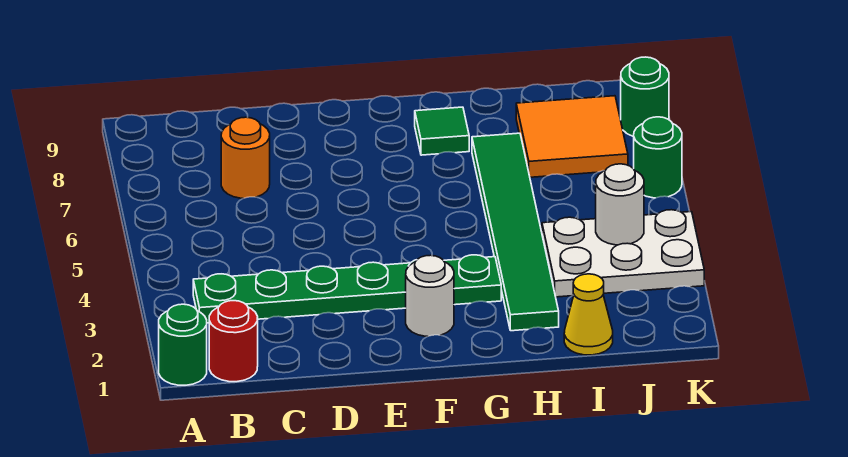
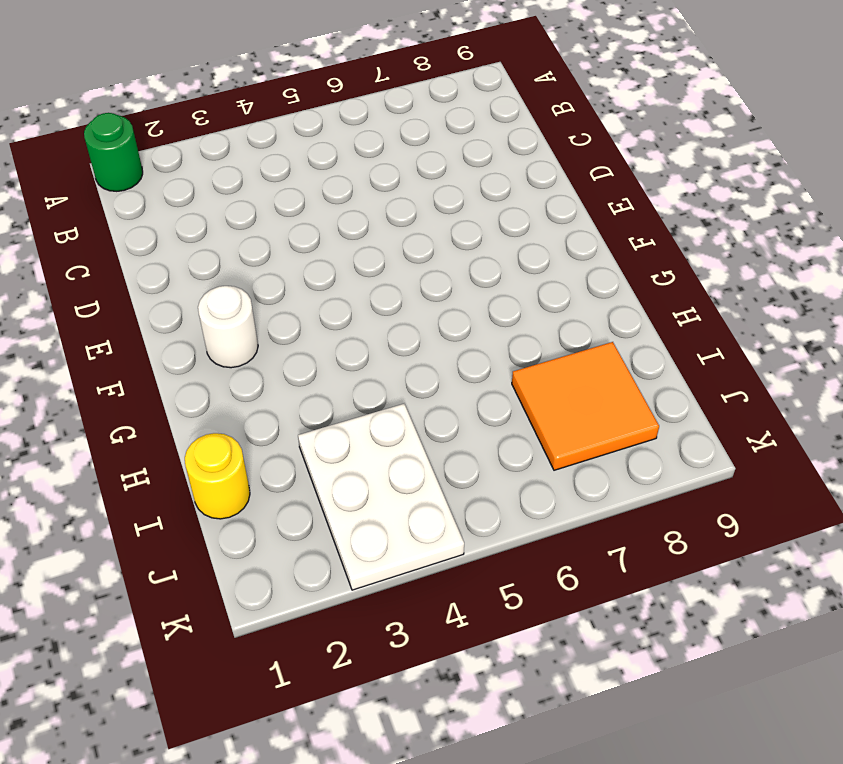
yellow 1x1 round brick [185,433,250,519] -> yellow 1x1 cone [564,274,613,355]
none -> red 1x1 round brick [209,301,258,382]
none -> green 1x6 plate [193,255,501,323]
none -> orange 1x1 round brick [221,117,270,198]

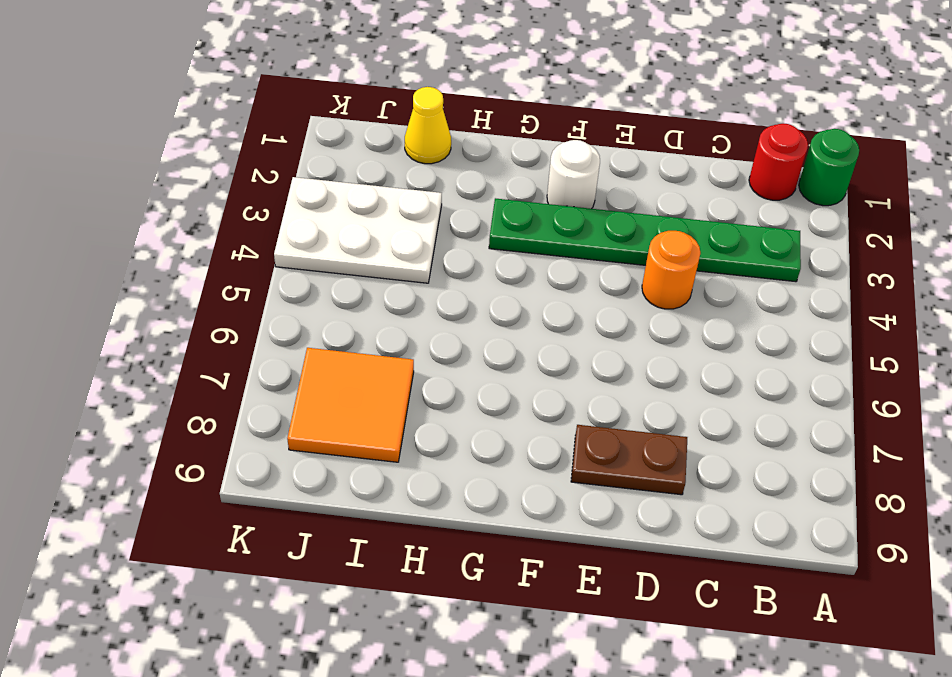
orange 1x1 round brick [642,231,700,309] -> orange 1x1 round brick moved to [221,117,270,198]
brown 1x2 plate [571,425,687,495] -> none
none -> green 1x1 tile [415,107,469,155]
none -> green 1x6 tile [472,133,559,331]
none -> green 1x1 round brick [634,117,682,198]

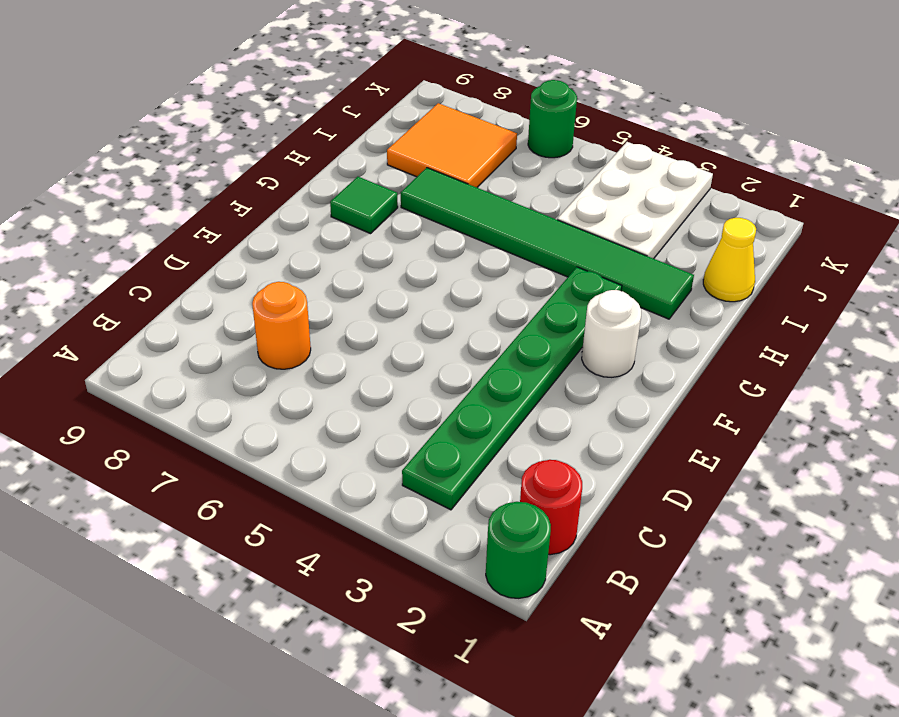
none -> green 1x1 round brick [621,57,669,137]
none -> white 1x1 round brick [596,164,644,245]

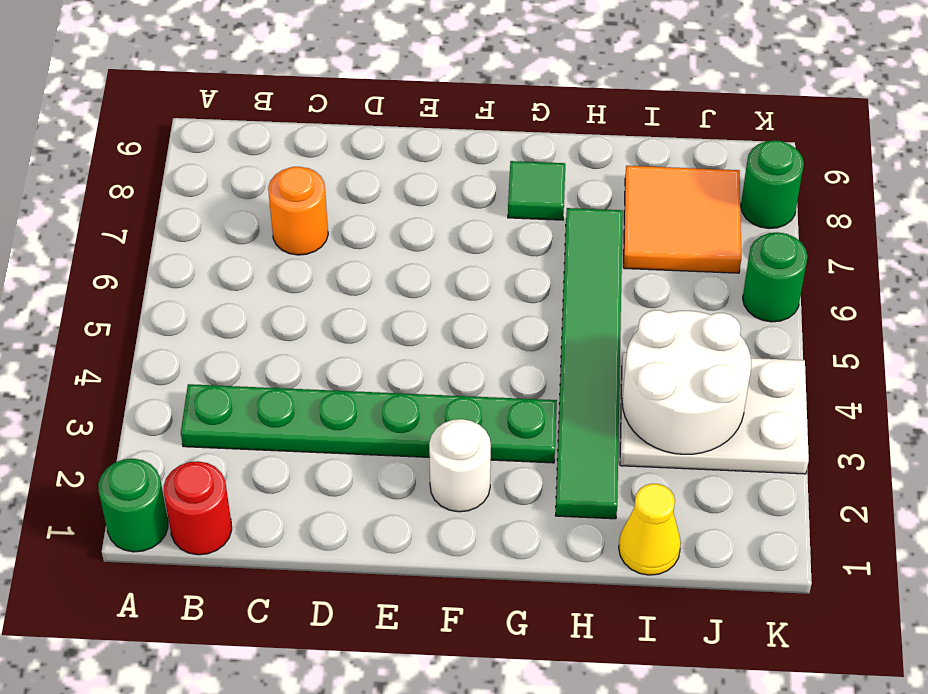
white 2x2 round brick [622,310,751,454] -> white 1x1 round brick [596,164,644,245]

